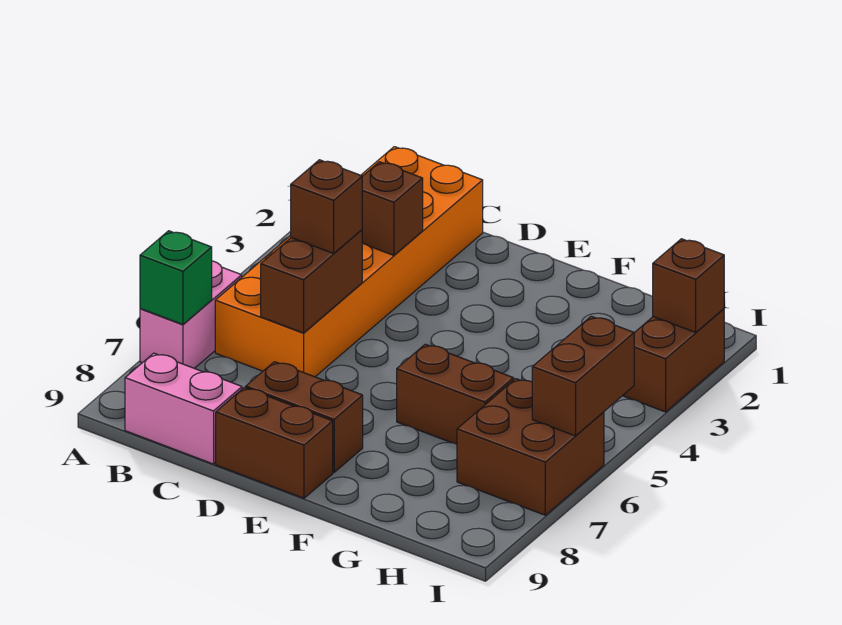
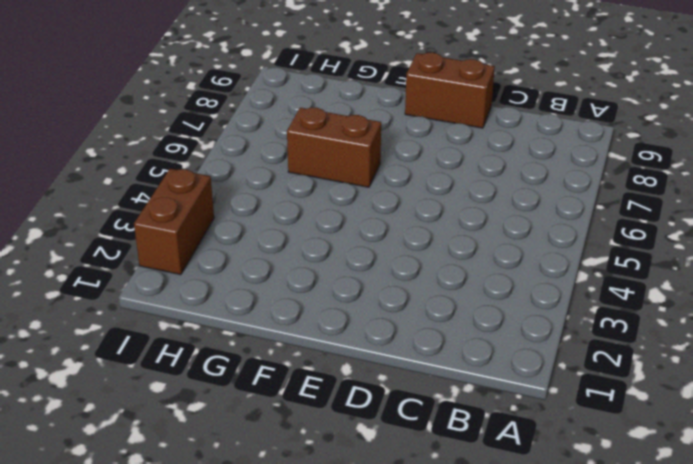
none -> pink 1x2 brick [140,261,242,368]
none -> orange 2x6 brick [215,147,483,377]
none -> pink 1x2 brick [125,353,242,464]

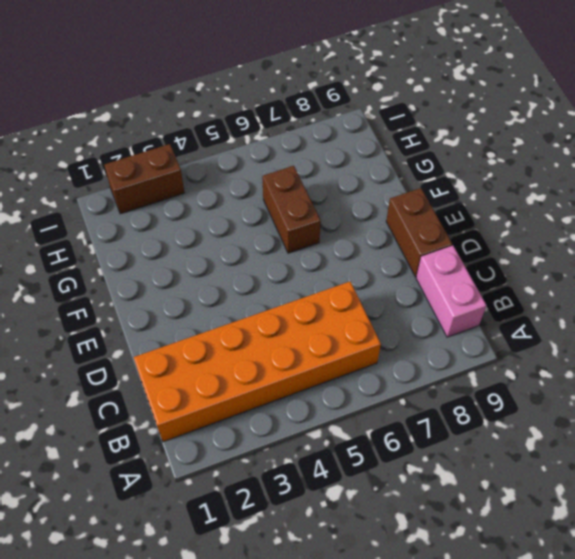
none -> pink 1x2 brick [140,261,242,368]
none -> brown 1x2 brick [246,362,363,472]
none -> brown 2x2 brick [457,379,604,515]

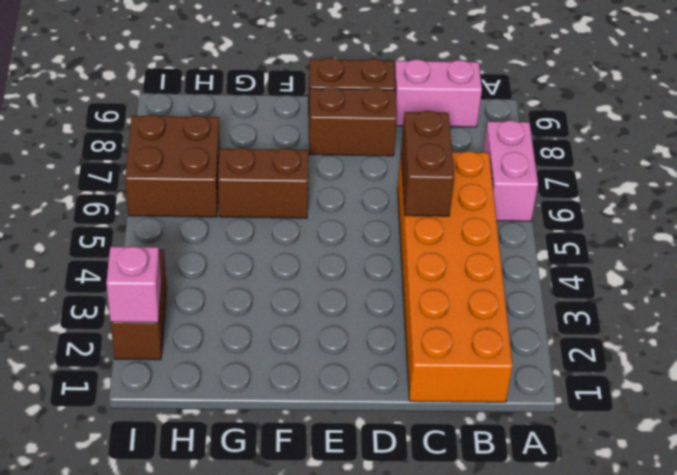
pink 1x1 brick [106,246,161,323] -> brown 1x1 brick [653,239,724,332]
none -> green 1x1 brick [140,231,212,324]
none -> brown 1x1 brick [362,162,423,255]
none -> brown 1x2 brick [532,316,634,436]

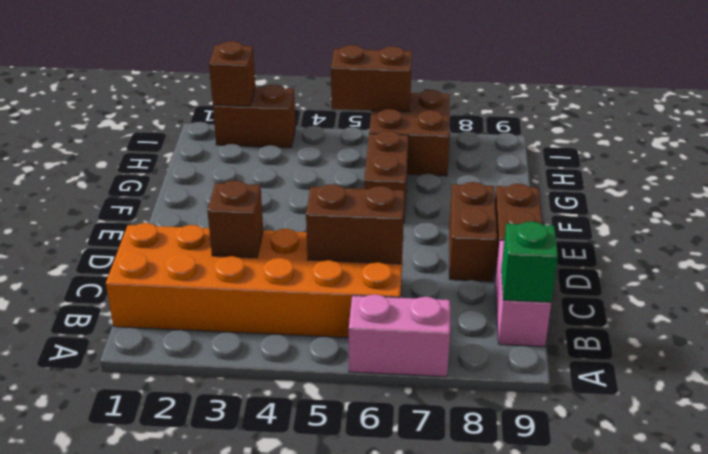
green 1x1 brick [501,221,558,302] -> green 1x1 brick moved to [140,231,212,324]
none -> brown 1x1 brick [291,160,362,253]

